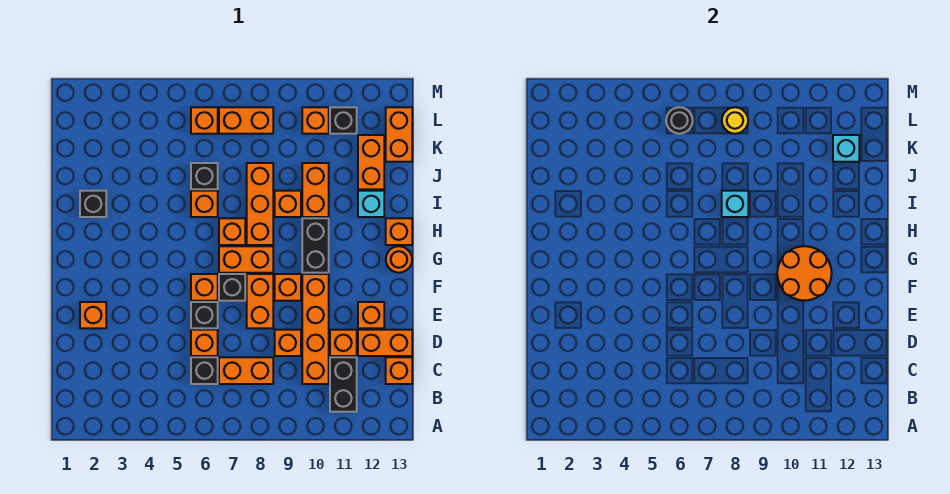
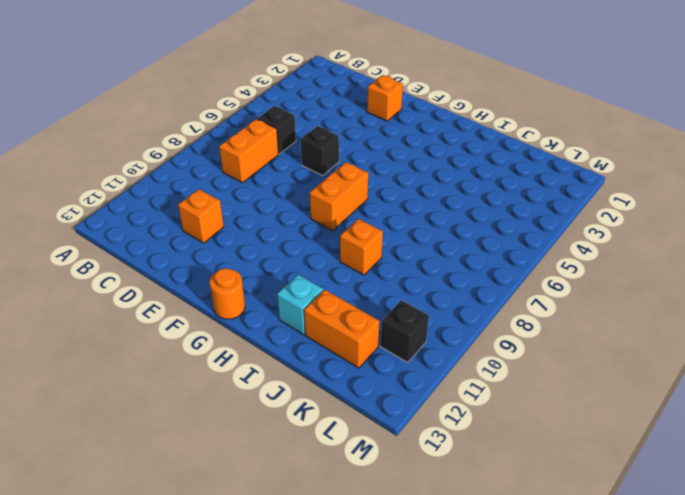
none -> black 1x2 brick [330,357,357,412]
none -> orange 1x4 brick [302,274,329,384]
none -> orange 1x1 brick [386,357,412,384]
none -> orange 1x1 brick [191,330,218,356]

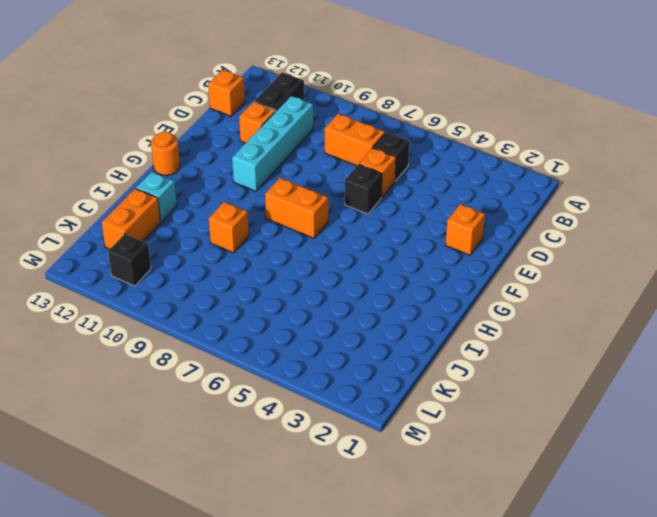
cyan 1x4 brick [232,96,313,191] -> orange 1x4 brick [302,274,329,384]
none -> orange 1x1 brick [275,330,301,356]
none -> orange 1x2 brick [358,330,412,356]
none -> orange 1x2 brick [247,274,273,328]
none -> orange 1x1 brick [358,302,384,328]

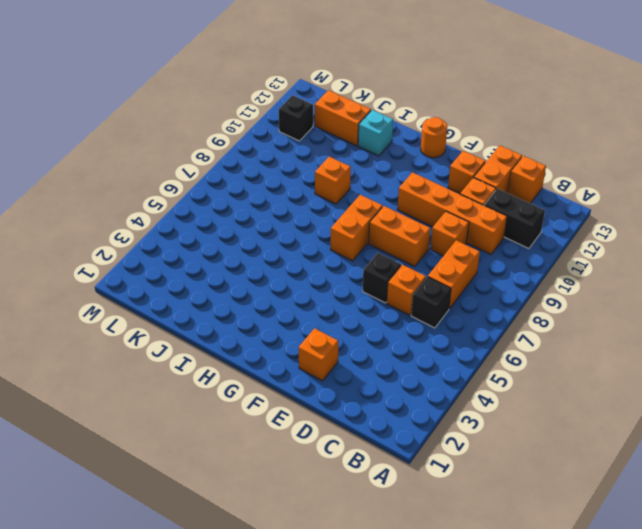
none -> orange 1x1 brick [191,274,218,301]
none -> black 1x1 brick [219,274,245,301]
none -> orange 1x1 brick [275,274,301,301]
none -> black 1x2 brick [302,218,329,273]

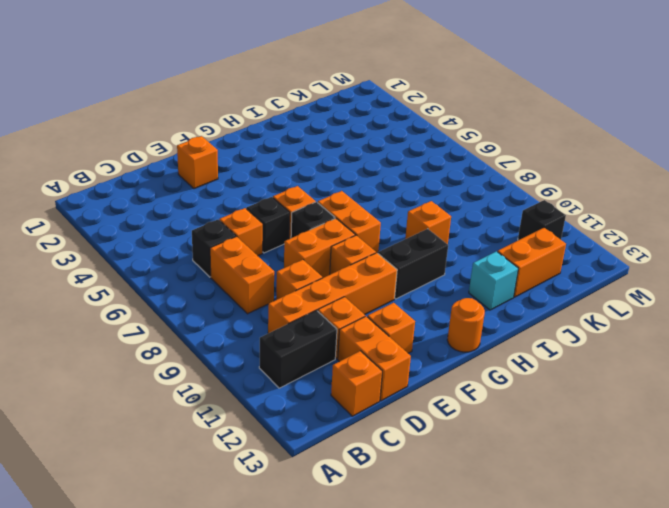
none -> orange 1x1 brick [219,218,245,245]
none -> orange 1x3 brick [247,163,273,245]
none -> orange 1x1 brick [386,218,412,245]
none -> black 1x1 brick [80,191,106,217]

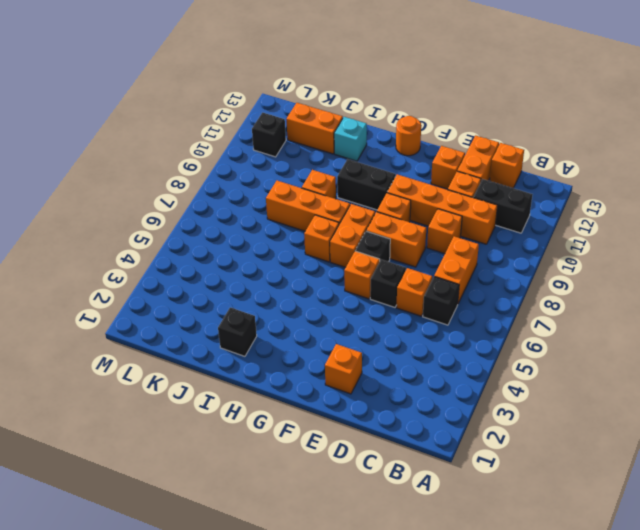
none -> orange 1x1 brick [386,218,412,245]
none -> orange 1x1 brick [191,191,218,217]
none -> orange 1x2 brick [302,163,329,217]
none -> black 1x1 brick [191,163,218,189]

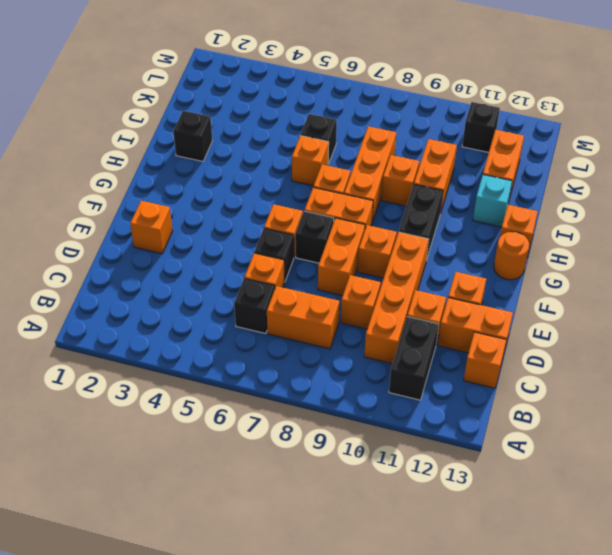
none -> orange 1x2 brick [386,107,412,162]
none -> orange 1x1 brick [191,107,218,134]
none -> orange 1x2 brick [219,107,273,134]
none -> orange 1x1 brick [302,107,329,134]

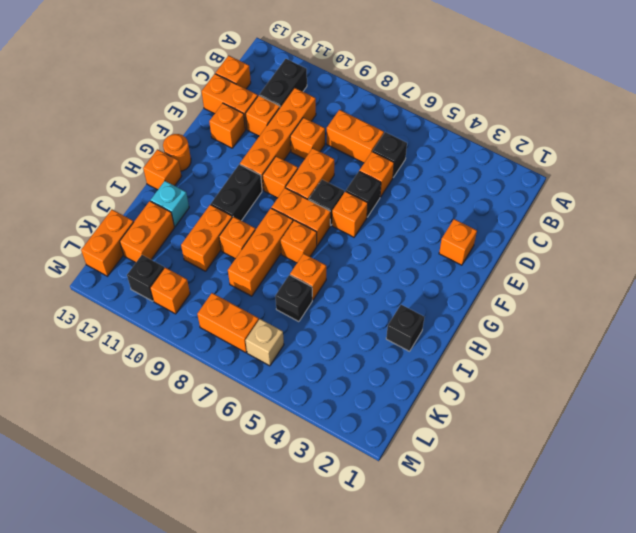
tan 1x1 brick [245,319,284,366] -> orange 1x1 brick [191,107,218,134]
none -> orange 2x2 round brick [777,246,832,300]
none -> cyan 1x1 brick [722,191,748,217]
none -> cyan 1x1 brick [833,135,859,162]
none -> black 1x1 round brick [666,107,693,134]

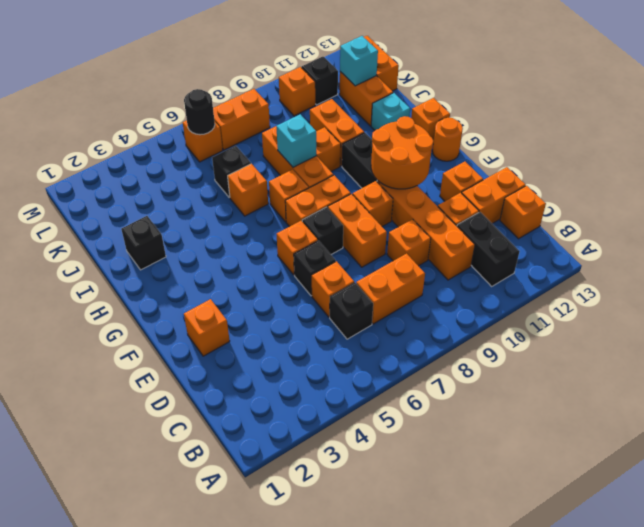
none -> yellow 1x1 round brick [722,107,748,134]

